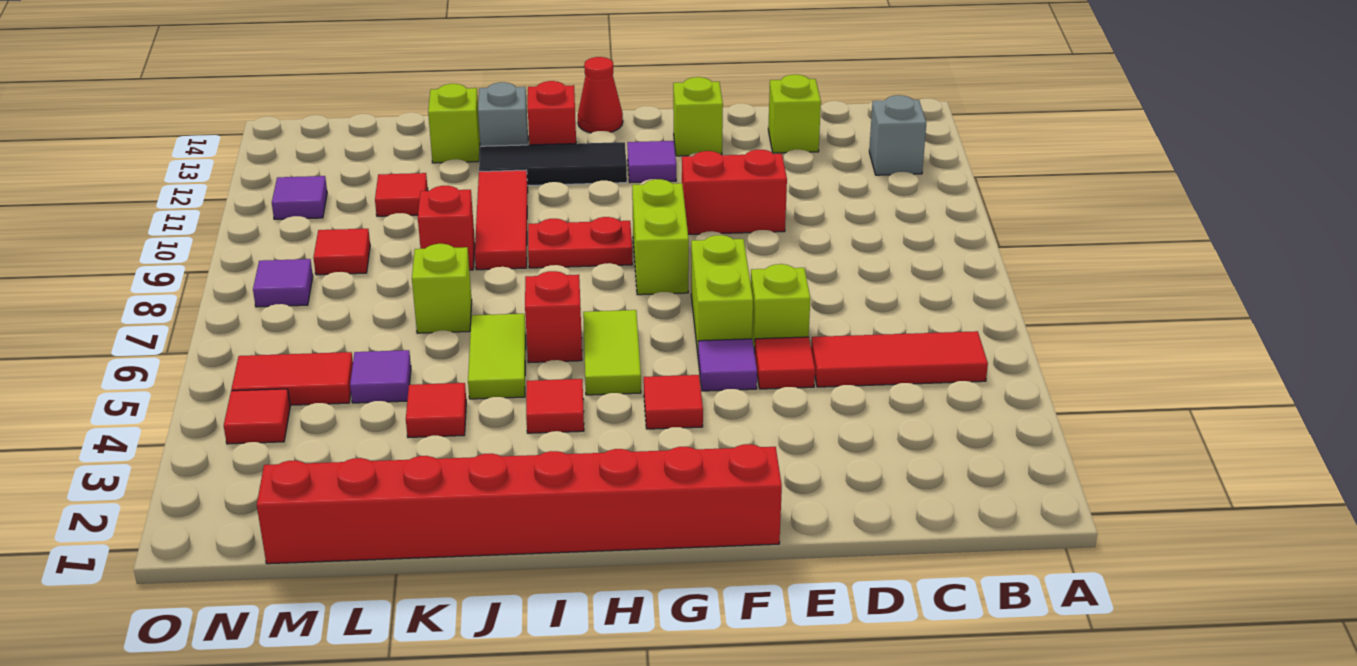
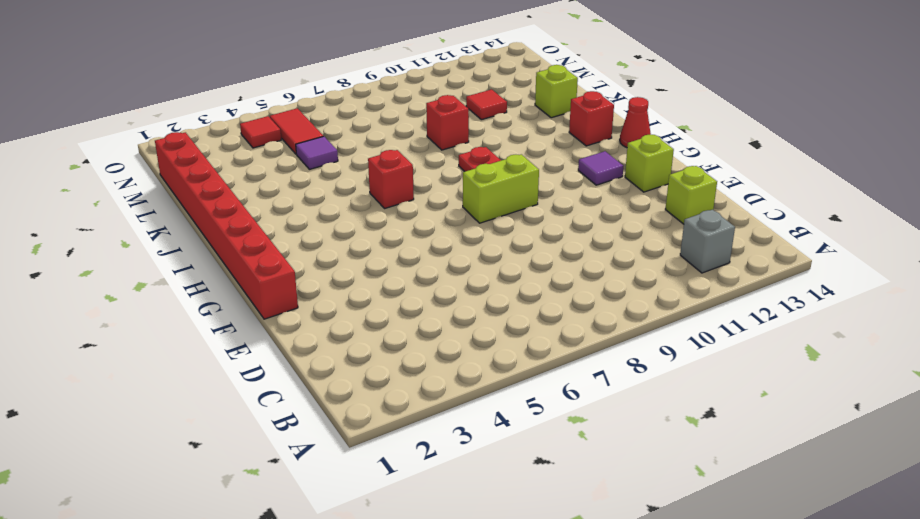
none -> red 1x3 tile [811,331,988,387]
none -> red 1x1 tile [755,337,815,389]
none -> lime 1x1 brick [751,264,810,353]
none -> red 1x2 brick [682,150,787,234]

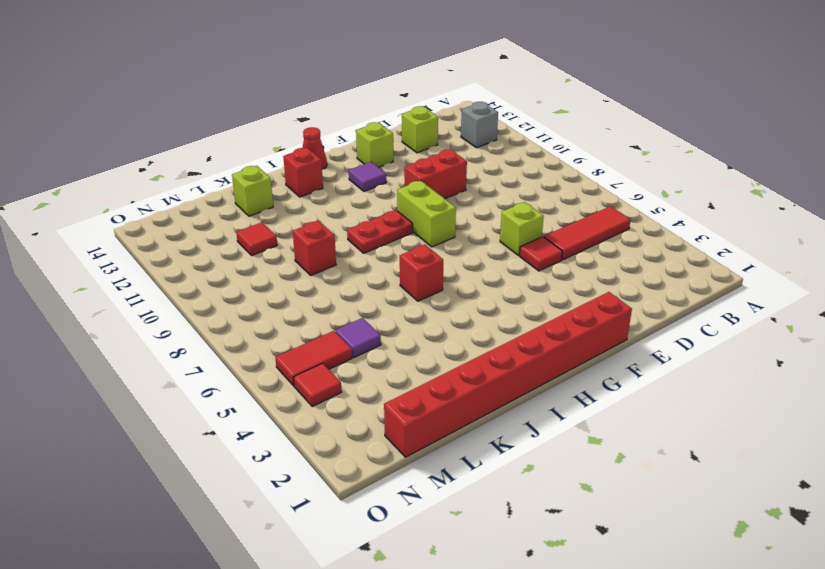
none -> purple 1x1 tile [698,339,757,391]
none -> lime 1x2 brick [691,235,753,352]
none -> red 1x1 tile [644,375,703,429]
none -> lime 1x2 tile [583,310,641,395]

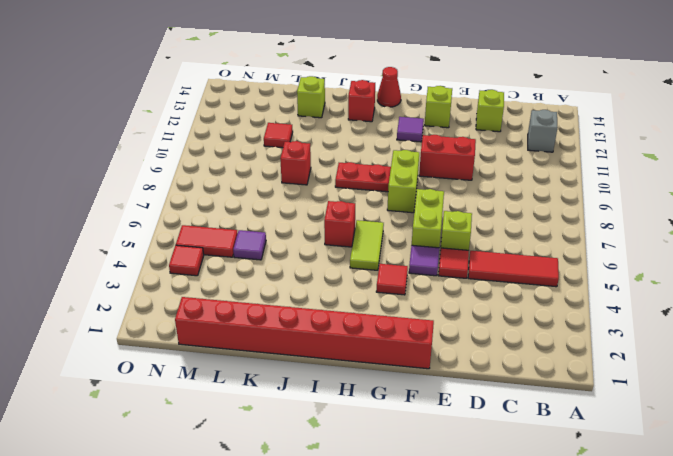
none -> black 1x3 tile [479,142,627,186]
none -> red 1x1 tile [526,379,584,433]
none -> lime 1x2 tile [468,314,526,399]
none -> red 1x3 tile [475,170,528,270]

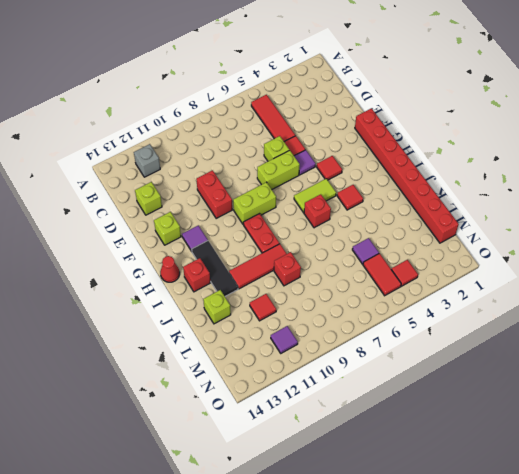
none -> lime 1x2 tile [468,314,526,399]
none -> grey 1x1 brick [478,82,528,146]
none -> red 1x1 tile [406,383,466,438]
none -> lime 1x1 brick [412,244,472,333]

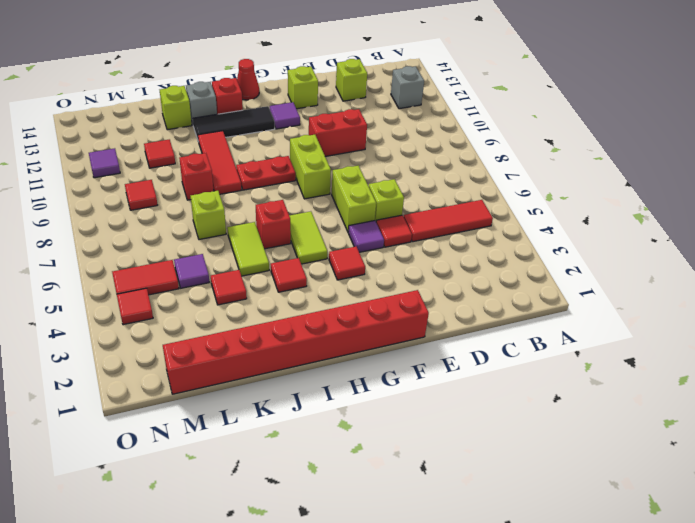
none -> purple 1x1 tile [253,259,313,307]

